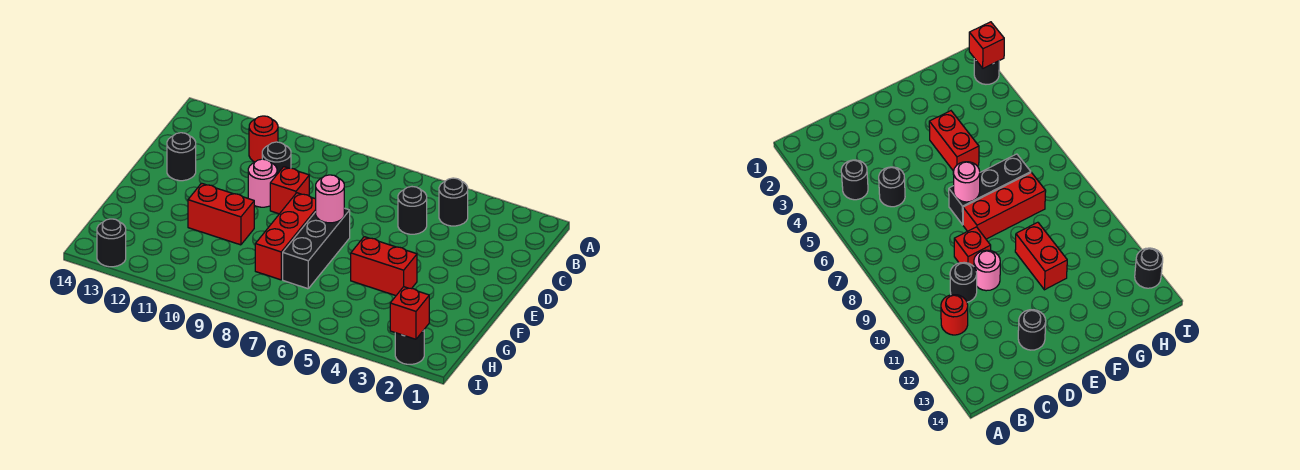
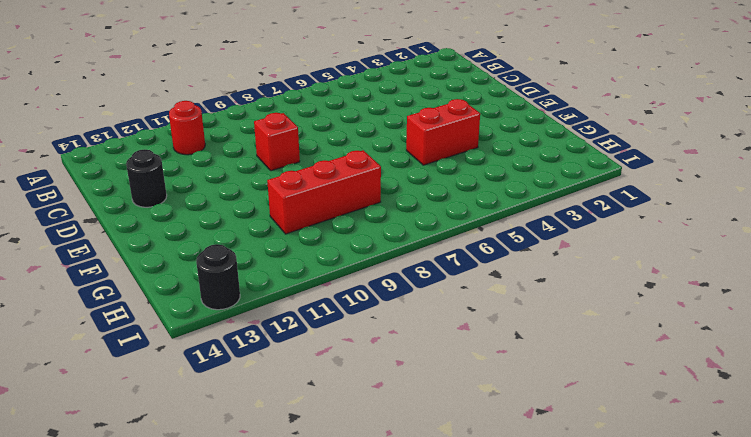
red 1x3 brick [267,150,381,234] -> red 1x3 brick turned to [255,193,316,280]
none -> black 1x1 round brick [439,178,468,226]
none -> black 1x1 round brick [398,187,427,234]
none -> black 1x1 round brick [262,142,291,174]

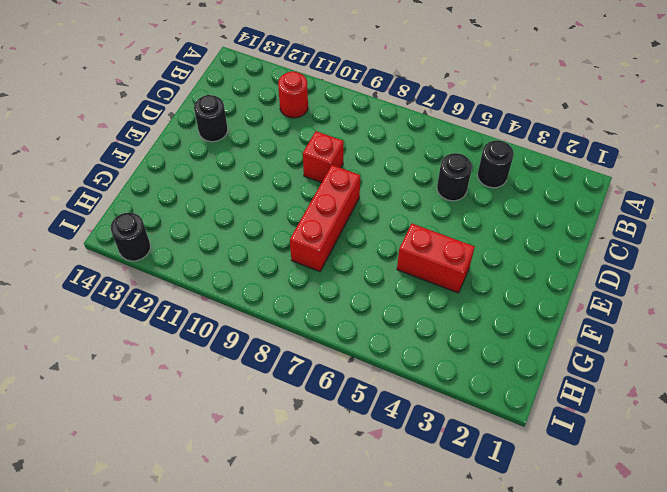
none -> black 1x1 round brick [262,142,291,174]
none -> pink 1x1 round brick [248,159,277,207]
none -> black 1x3 brick [283,208,350,289]

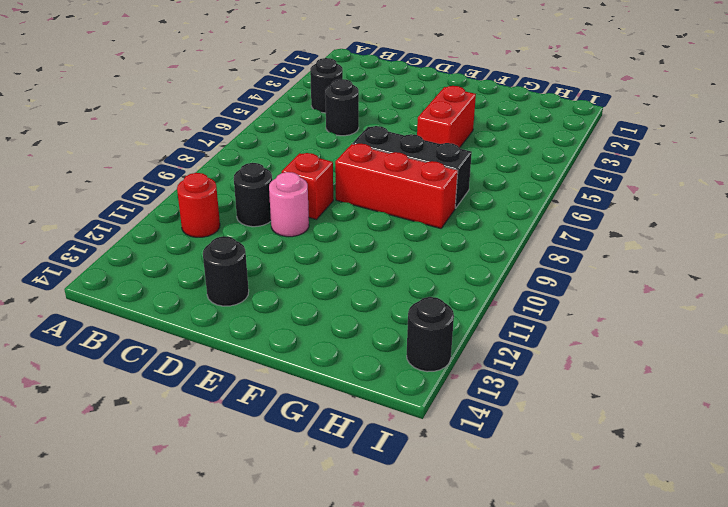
none -> red 1x2 brick [188,183,254,245]
none -> black 1x1 round brick [395,330,424,364]
none -> pink 1x1 round brick [316,175,344,223]

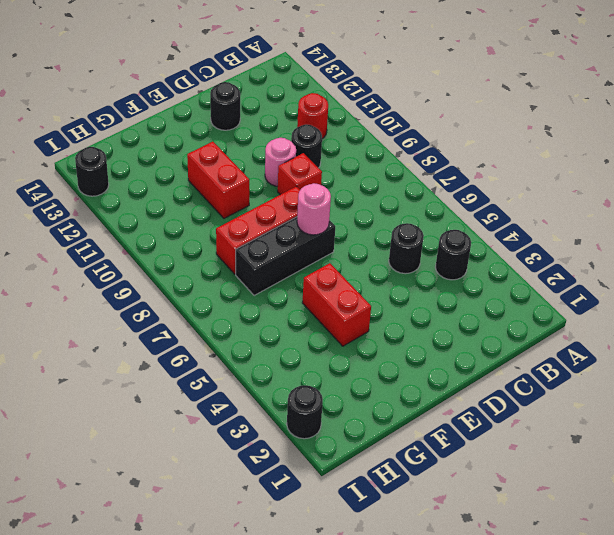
none -> red 1x1 brick [390,287,429,339]

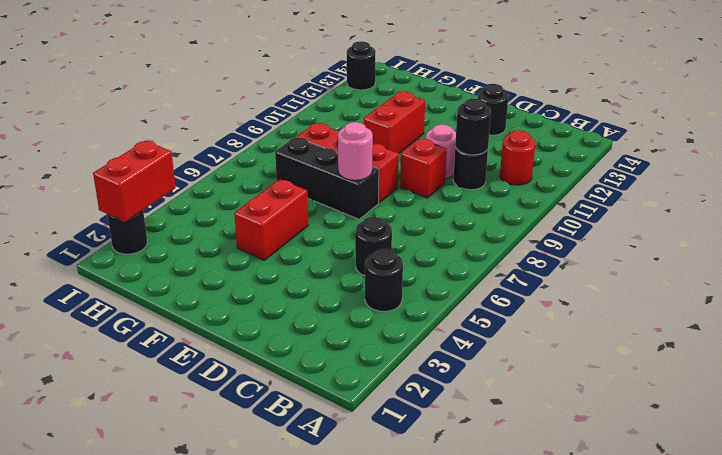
black 1x1 round brick [455,99,491,155] -> none
red 1x2 brick [93,141,176,222] -> red 1x1 brick [390,287,429,339]

